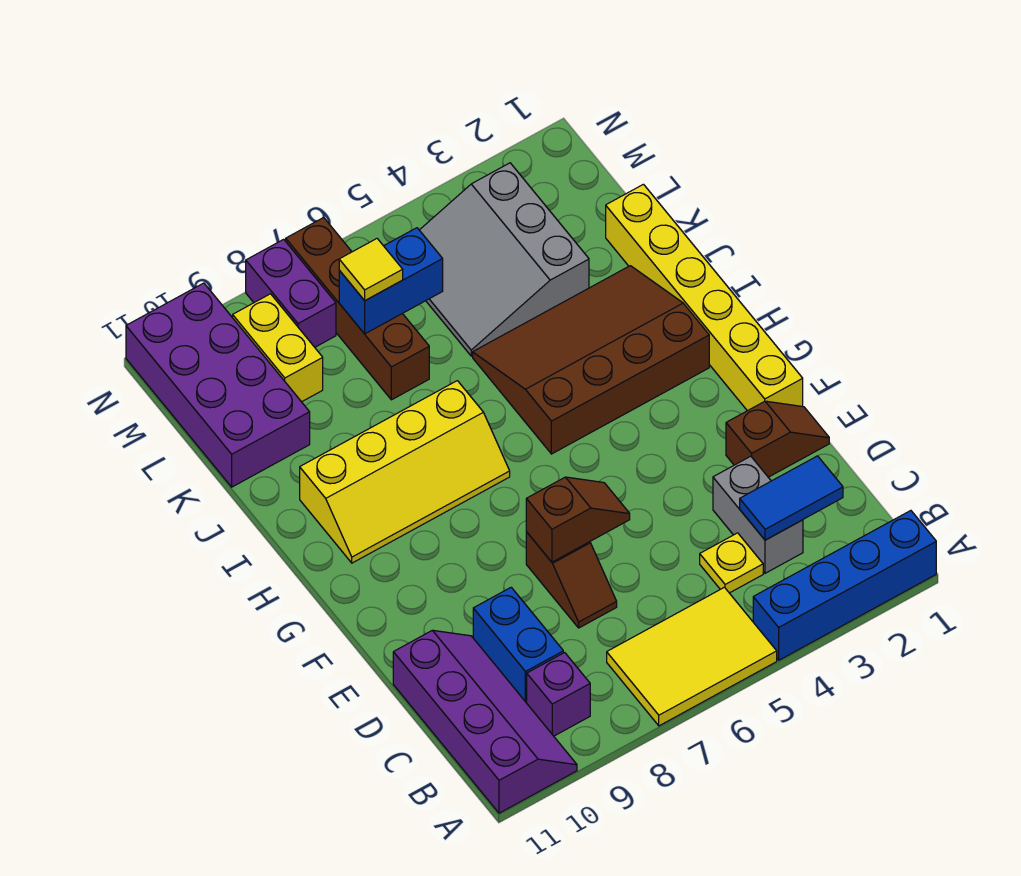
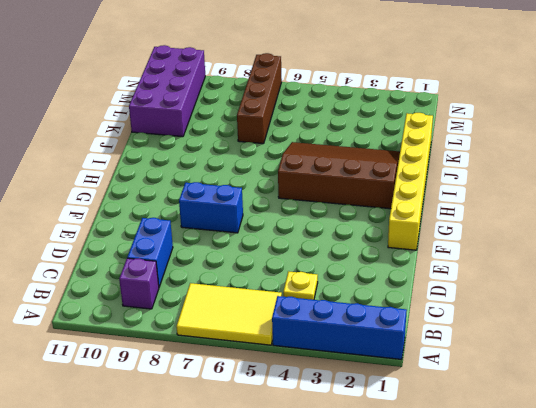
blue 1x2 brick [179,182,243,233] -> blue 1x2 brick moved to [339,228,443,334]
none -> purple 2x4 slope [393,630,577,813]
none -> grey 1x2 brick [713,456,803,573]
none -> brown 1x2 slope [526,532,617,628]

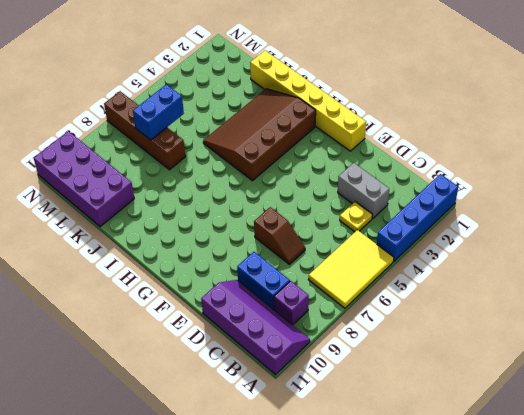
none -> brown 1x2 slope [726,401,829,477]
none -> yellow 2x4 slope [300,381,510,563]
none -> grey 3x3 slope [420,163,589,356]

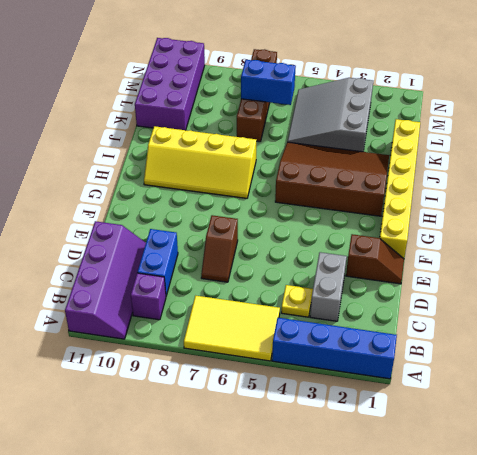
none -> yellow 1x2 brick [233,294,323,402]
none -> purple 1x2 brick [246,239,336,347]
none -> blue 1x2 tile [740,456,843,540]

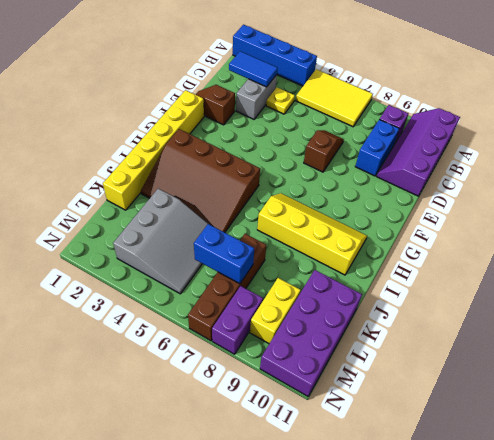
none -> brown 1x2 slope [526,477,630,562]
none -> yellow 1x1 tile [339,239,403,301]

